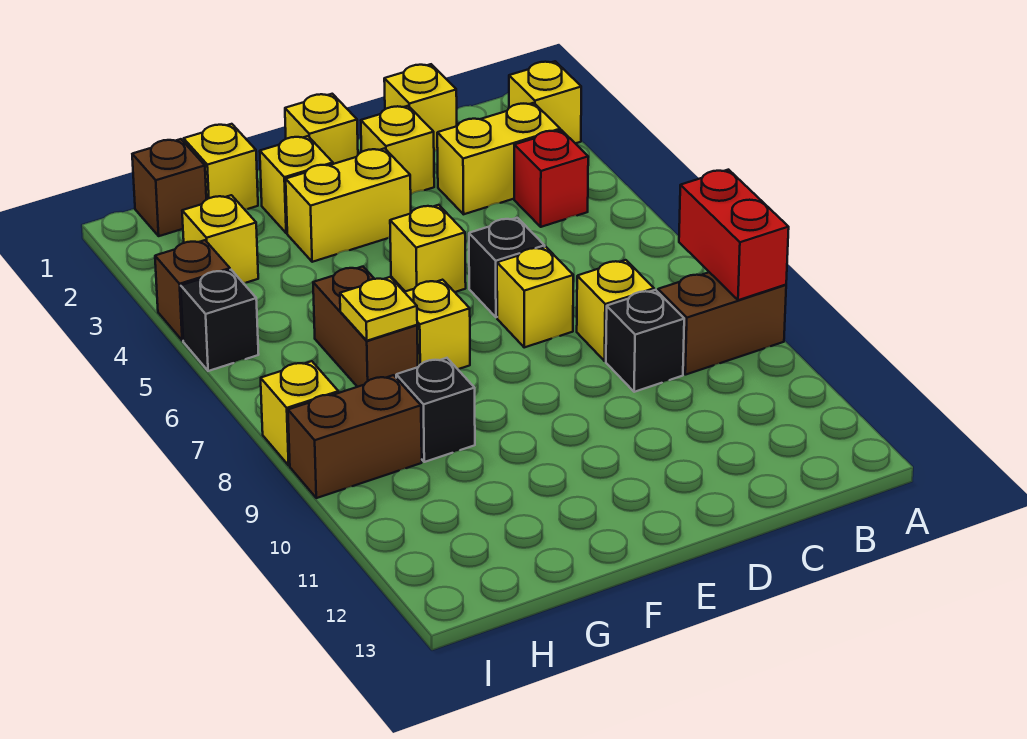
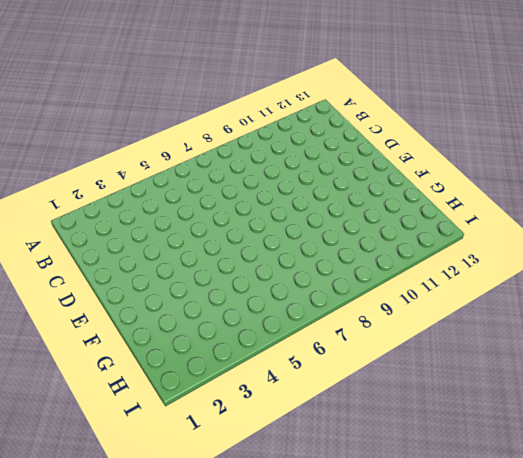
none -> yellow 1x1 brick [509,61,581,143]
none -> brown 1x2 brick [658,272,786,375]
none -> yellow 1x2 brick [437,103,560,214]

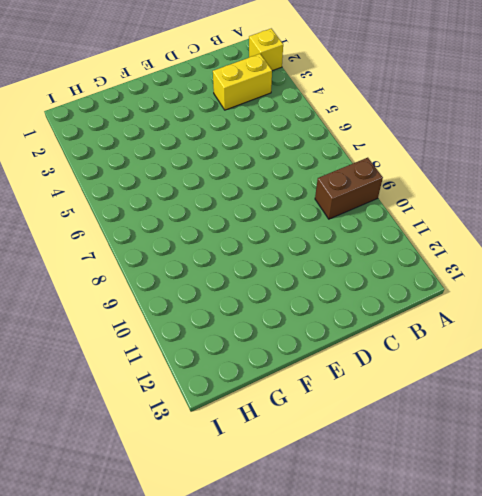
none -> red 1x1 brick [514,130,588,227]
none -> yellow 1x1 brick [384,64,457,151]
none -> yellow 1x1 brick [577,260,654,361]

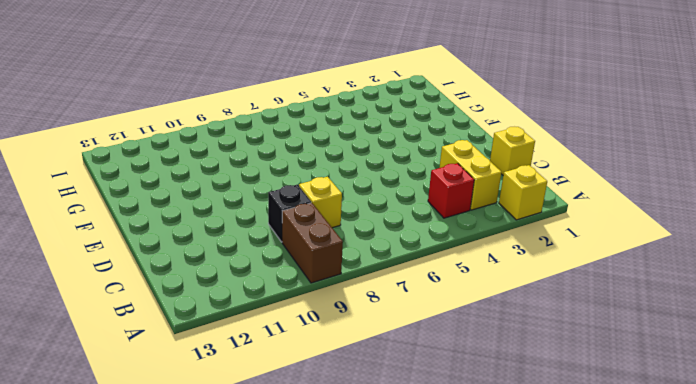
none -> yellow 1x1 brick [361,106,434,194]
none -> black 1x1 brick [469,218,545,317]
none -> yellow 1x1 brick [497,247,573,347]

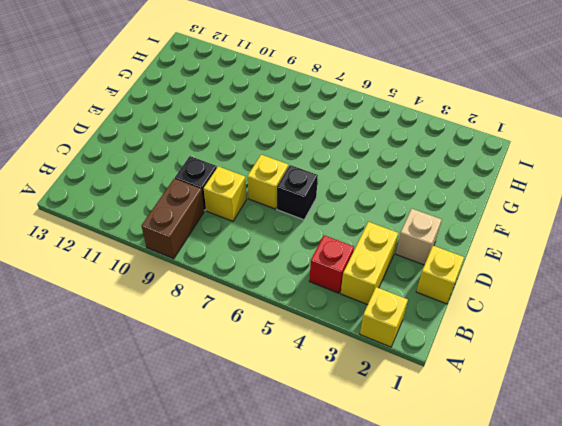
tan 1x1 brick [396,209,442,265] -> yellow 1x1 brick [361,106,434,194]
none -> yellow 1x1 brick [285,94,358,164]
none -> yellow 1x2 brick [286,148,411,262]
none -> yellow 1x1 brick [390,205,466,292]

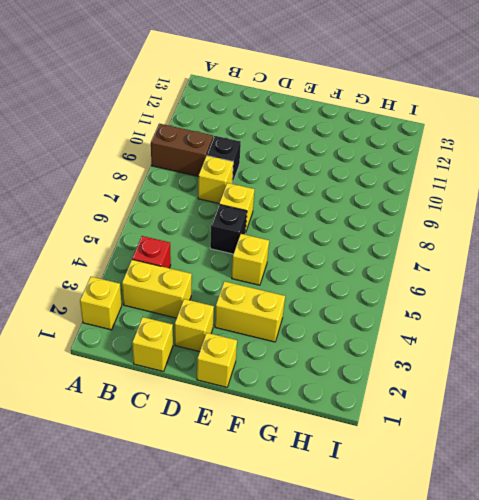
none -> yellow 1x1 brick [260,136,333,233]
none -> yellow 1x1 brick [405,280,470,369]
none -> yellow 1x1 brick [184,124,258,209]

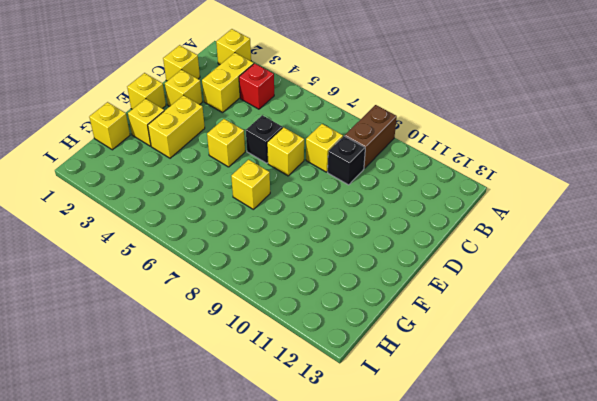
none -> brown 1x2 brick [313,267,418,387]
none -> black 1x1 brick [396,358,475,462]
none -> brown 1x1 brick [132,139,206,236]

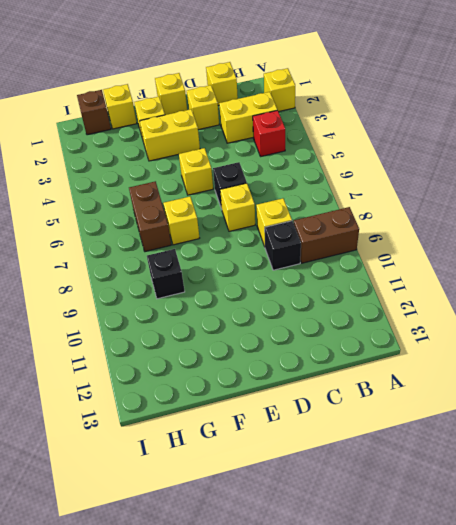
none -> yellow 1x1 brick [182,195,258,283]
none -> brown 1x2 brick [288,375,422,498]
none -> brown 1x1 brick [155,240,230,341]

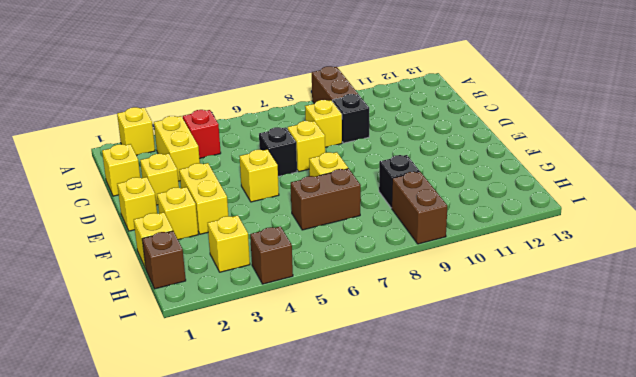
none -> black 1x1 brick [181,270,259,371]
none -> yellow 1x1 brick [261,361,338,465]
none -> red 1x2 brick [679,170,789,300]

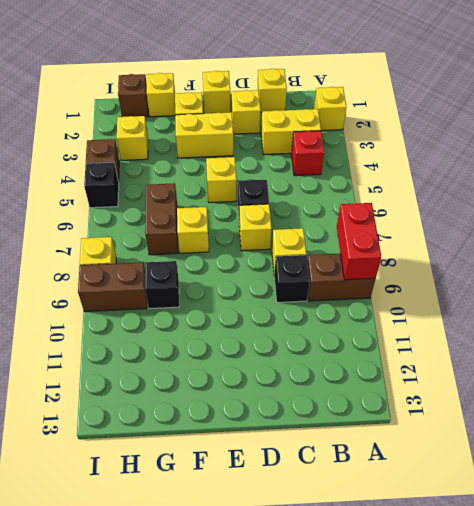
none -> yellow 1x1 plate [340,277,417,341]

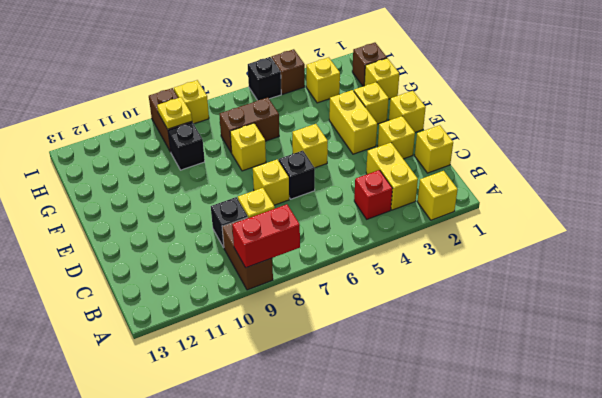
yellow 1x1 plate [157,97,192,129] -> yellow 1x1 plate moved to [340,277,417,341]

